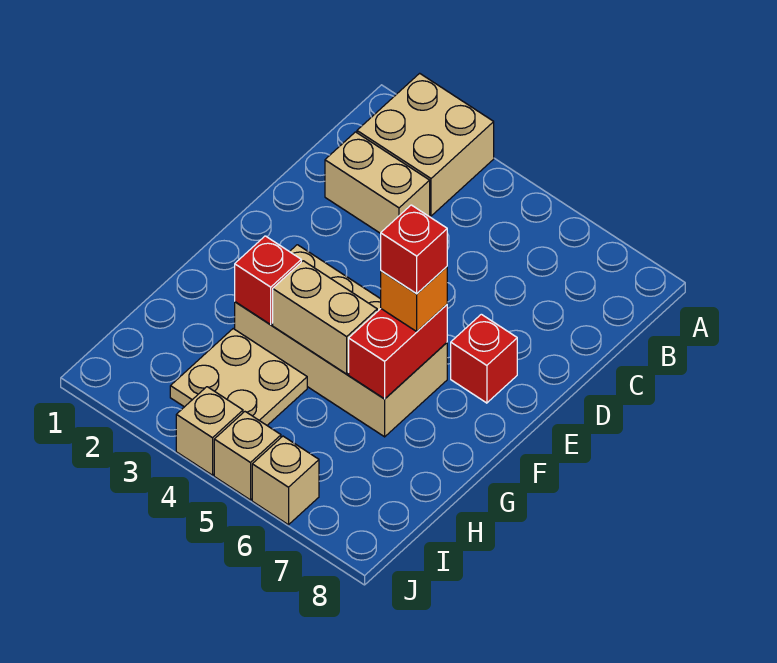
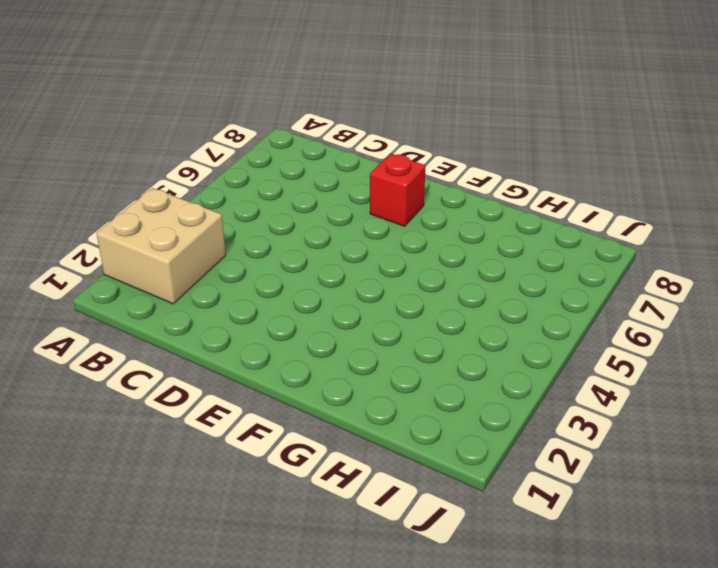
none -> tan 1x2 brick [325,132,430,234]
none -> tan 2x4 brick [235,245,447,437]
none -> tan 2x2 plate [170,329,307,425]

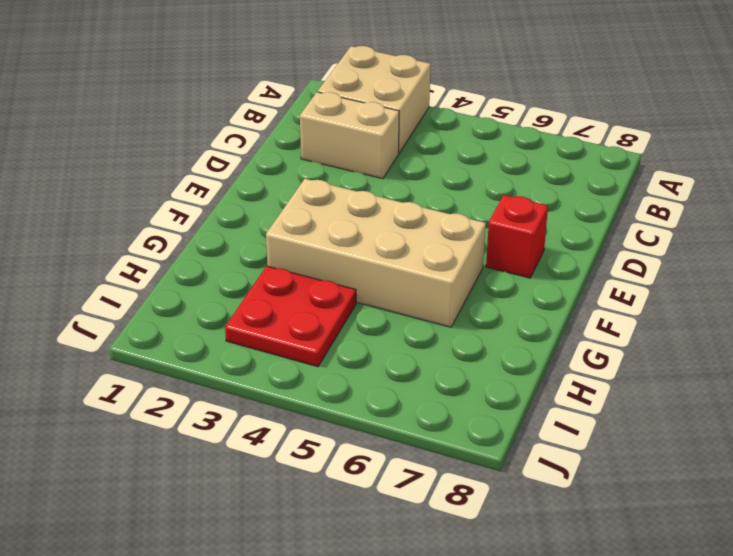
red 2x2 plate [225,266,356,367] -> tan 2x2 plate [170,329,307,425]
none -> tan 1x1 brick [176,387,243,475]
none -> tan 1x1 brick [214,412,281,500]
none -> tan 1x1 brick [252,436,319,525]

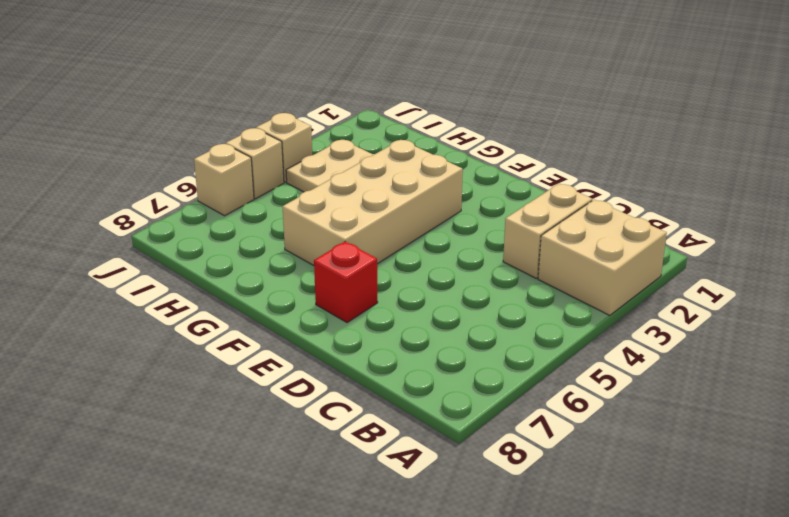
none -> red 1x2 brick [349,305,447,399]
none -> red 1x1 brick [235,236,301,324]
none -> tan 1x2 brick [273,261,377,374]

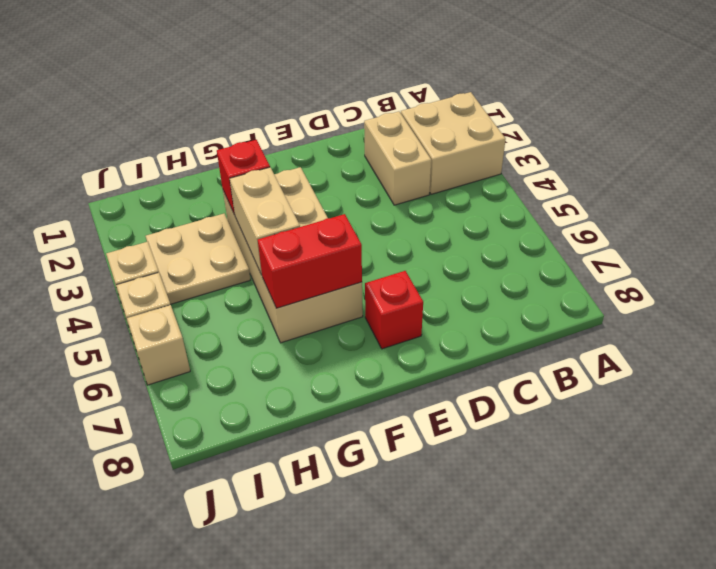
none -> orange 1x1 brick [381,267,447,331]
none -> red 1x1 brick [381,205,447,294]

